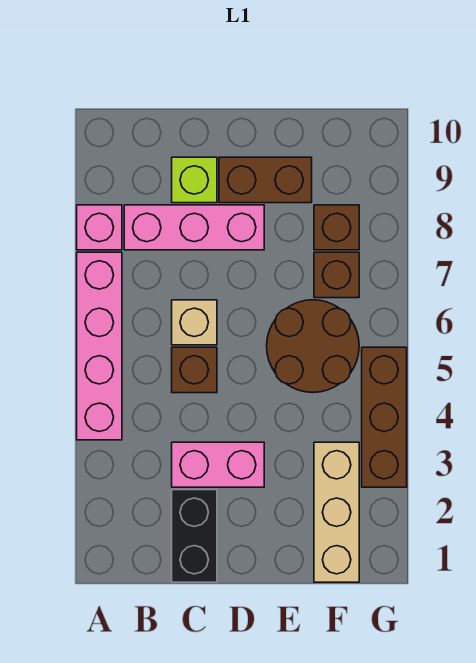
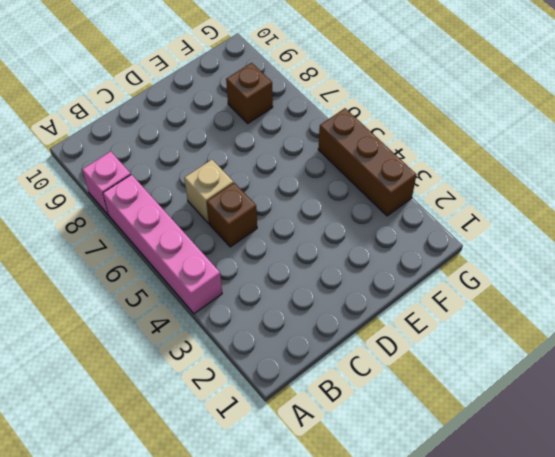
none -> pink 1x3 brick [124,205,264,250]
none -> black 1x2 brick [172,490,217,582]
none -> pink 1x2 brick [172,442,264,487]

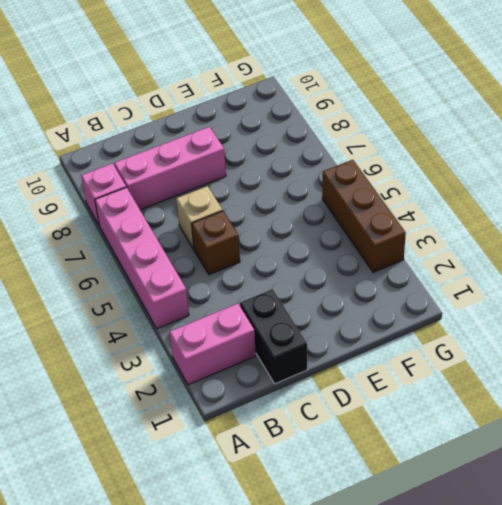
pink 1x2 brick [169,303,256,385] -> pink 1x2 brick moved to [172,442,264,487]
none -> lime 1x1 brick [172,157,217,203]
none -> brown 1x2 brick [219,157,312,203]
none -> brown 2x2 round brick [267,300,359,392]

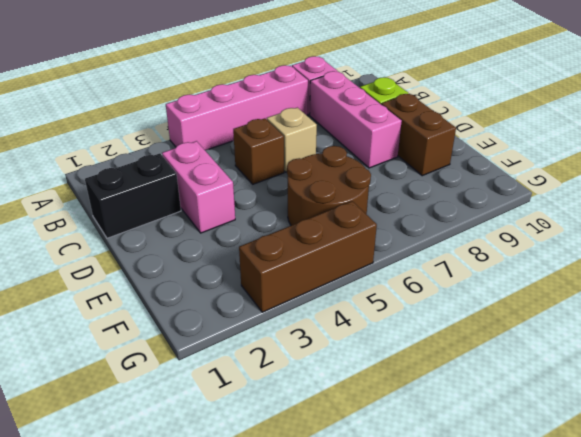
none -> tan 1x3 brick [314,442,359,582]
none -> brown 1x1 brick [314,252,359,298]
none -> brown 1x1 brick [314,205,359,250]

